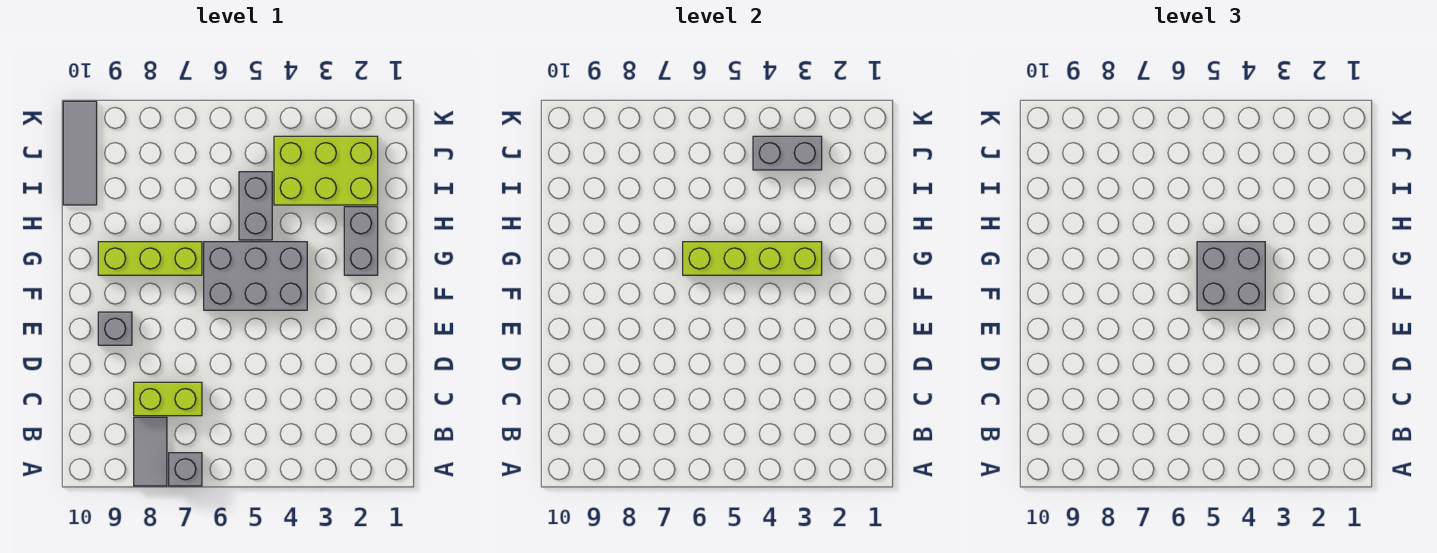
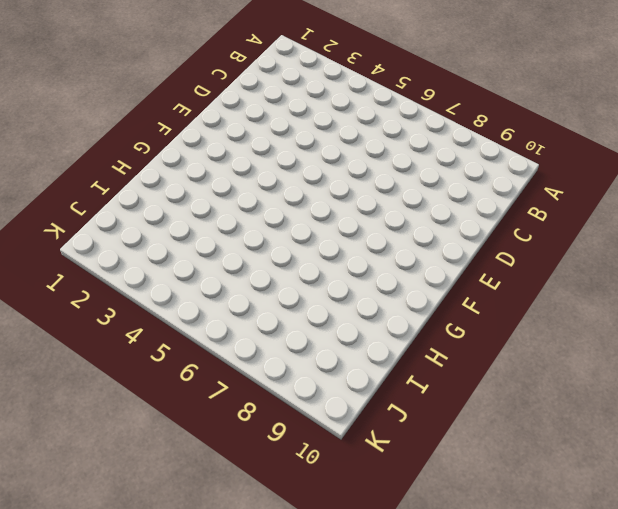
none -> grey 1x1 brick [169,453,202,486]
none -> grey 1x2 tile [134,417,167,486]
none -> lime 1x2 brick [134,382,202,416]

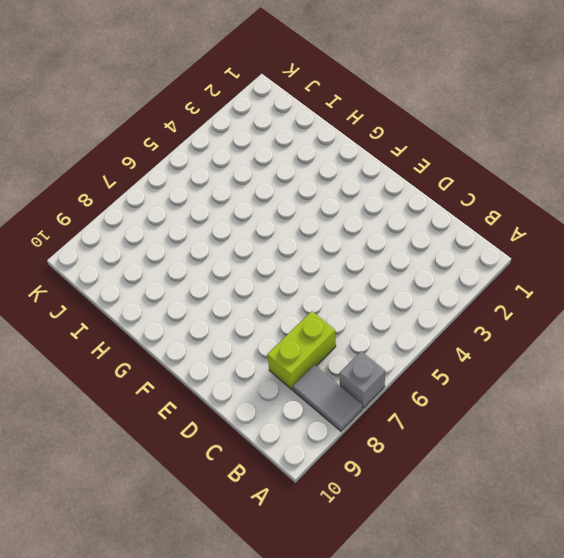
none -> grey 1x1 brick [98,312,132,345]
none -> grey 2x3 brick [204,242,307,310]
none -> grey 1x2 brick [344,207,378,275]

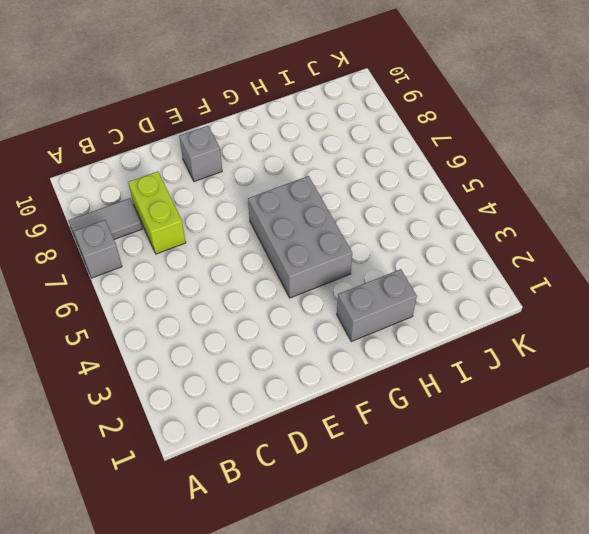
none -> lime 1x3 brick [98,242,202,275]
none -> grey 1x2 brick [239,172,272,240]
none -> lime 2x3 brick [274,136,378,205]

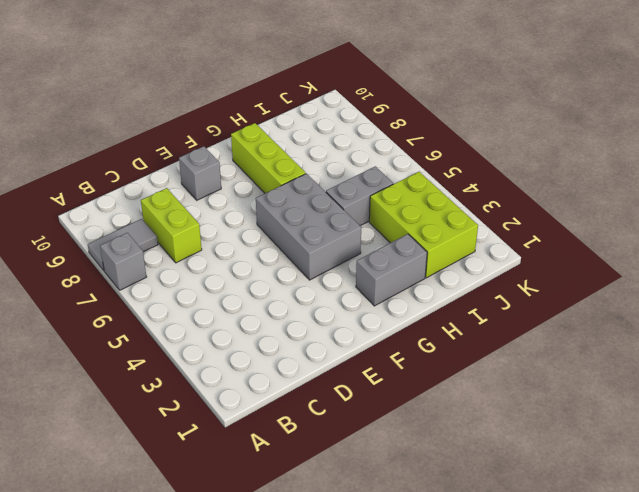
none -> grey 1x3 tile [63,101,97,205]
none -> lime 1x4 brick [683,242,822,275]
none -> grey 1x2 brick [753,136,822,170]

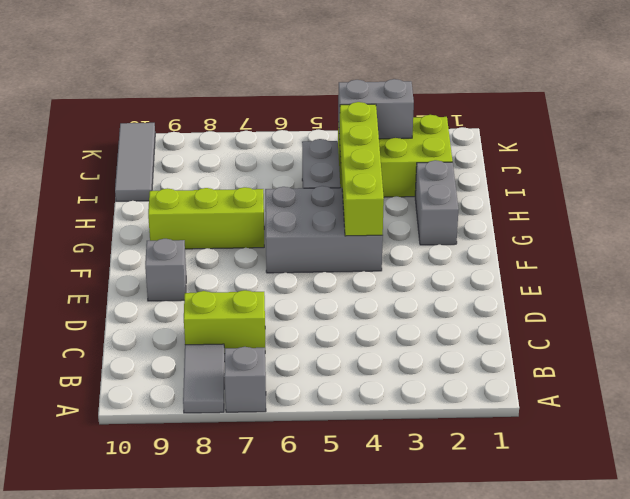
lime 1x4 brick [339,102,384,236] -> lime 1x4 brick turned to [683,242,822,275]
none -> grey 2x2 brick [1197,242,1265,310]

